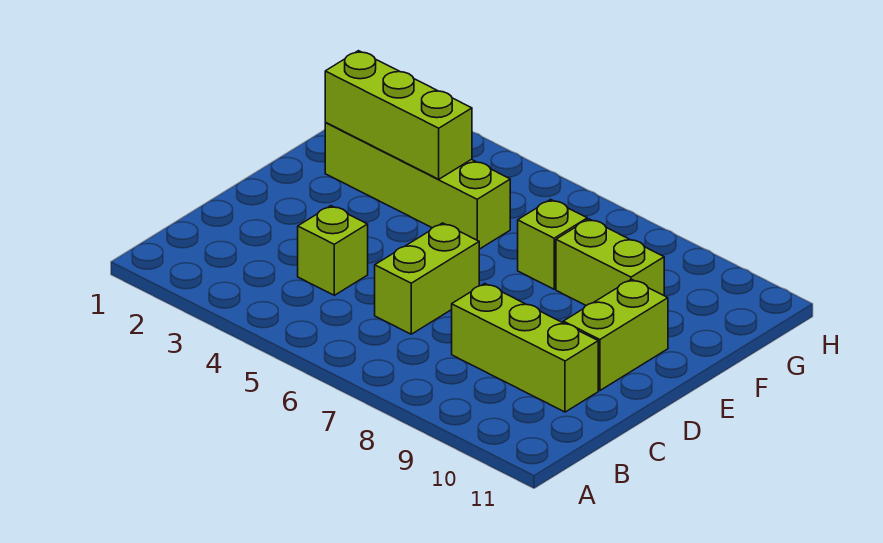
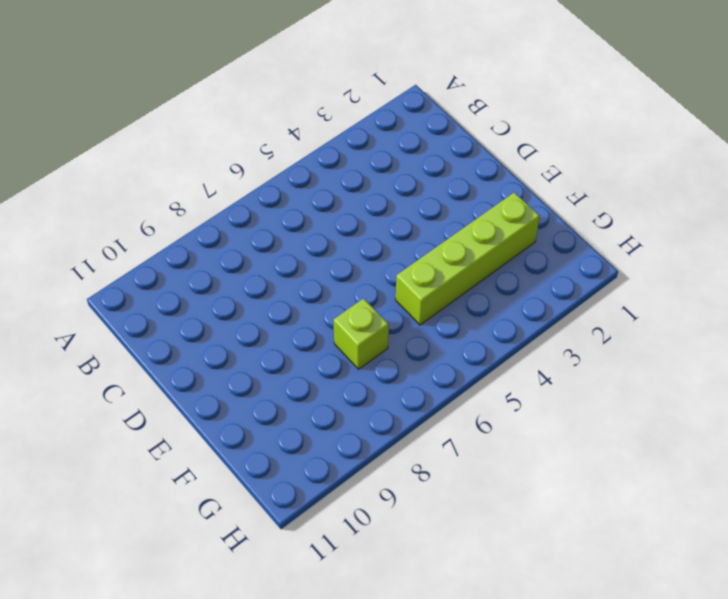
none -> lime 1x1 brick [298,206,368,295]
none -> lime 1x2 brick [375,223,479,334]

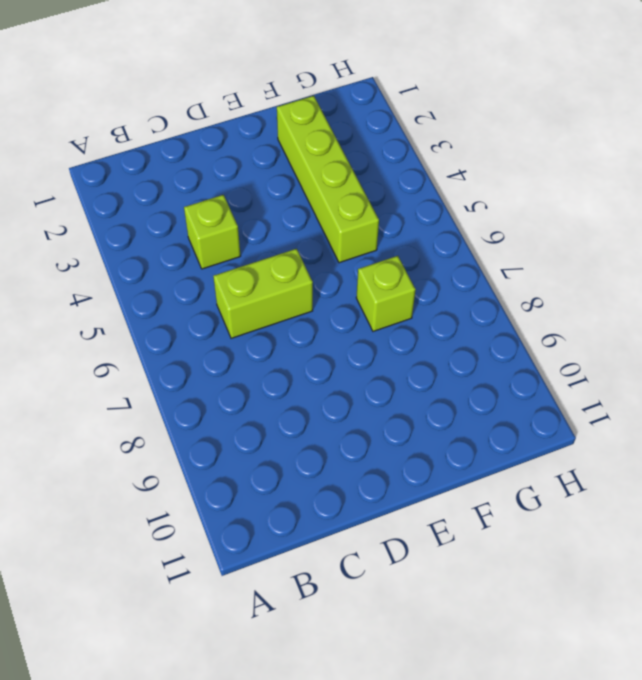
none -> lime 1x3 brick [452,283,598,412]
none -> lime 1x2 brick [563,279,668,391]

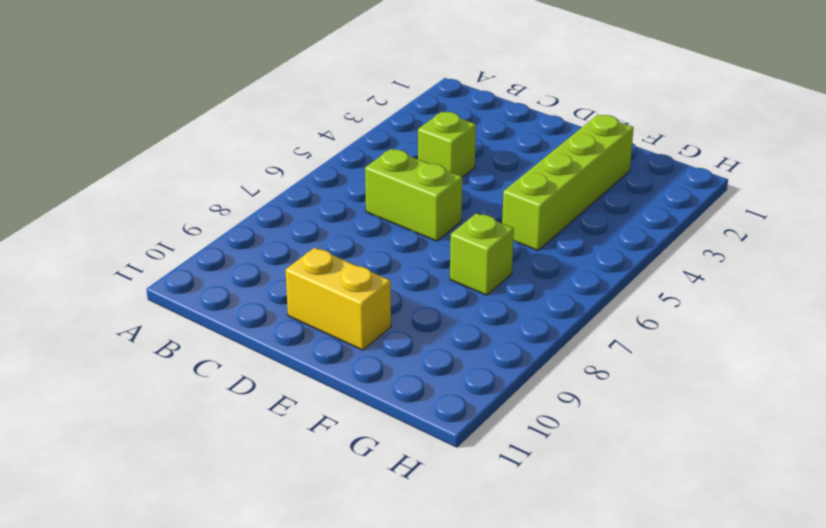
yellow 1x2 brick [286,248,391,350] -> lime 1x2 brick [563,279,668,391]
none -> lime 1x3 brick [452,283,598,412]
none -> lime 1x2 brick [556,219,664,306]

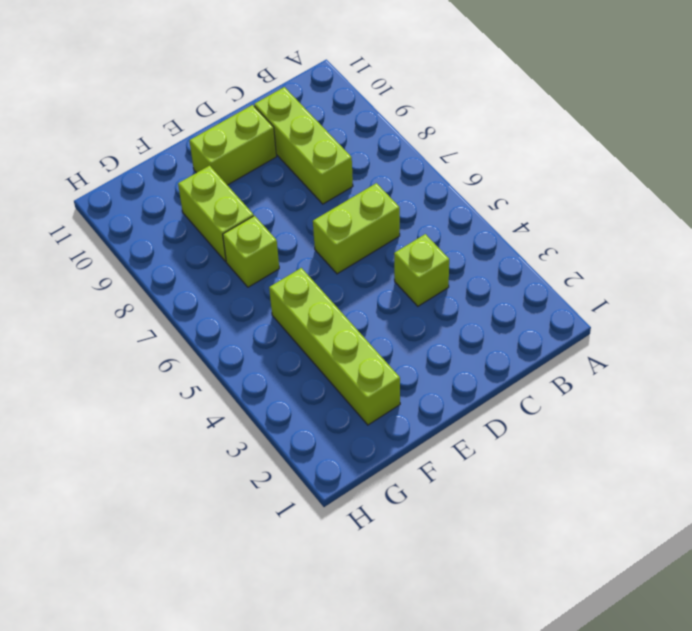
none -> lime 1x3 brick [325,51,472,179]

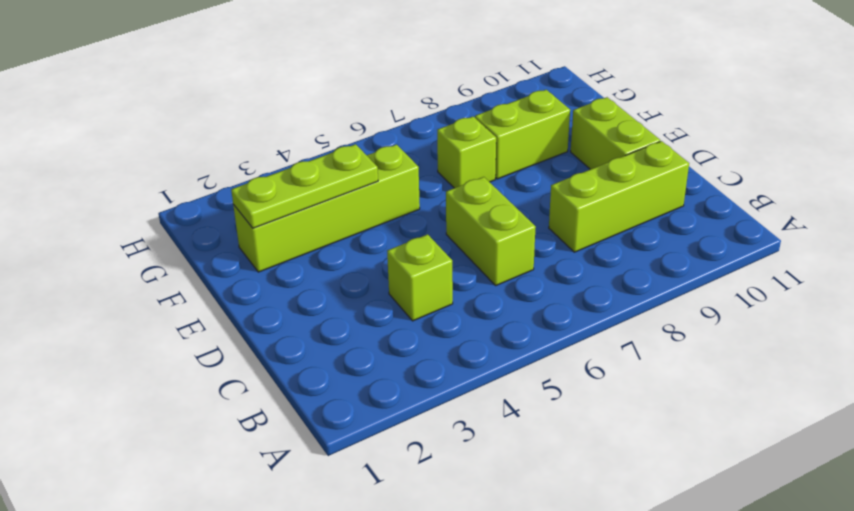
lime 1x3 plate [231,144,378,228] -> lime 1x3 brick [325,51,472,179]

